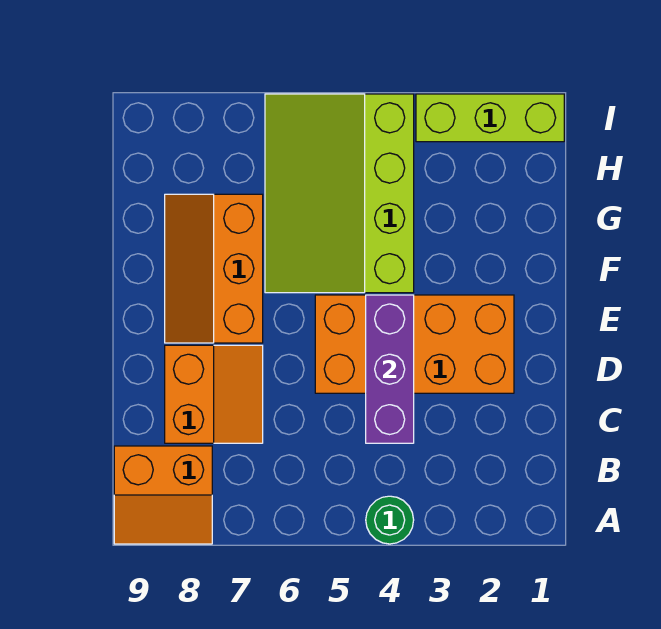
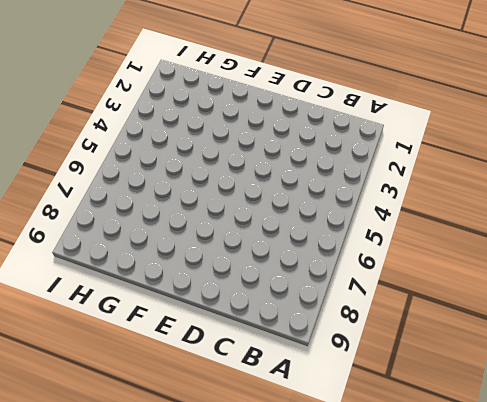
none -> green 1x1 round brick [366,496,414,544]
none -> orange 2x2 slope [114,446,212,544]

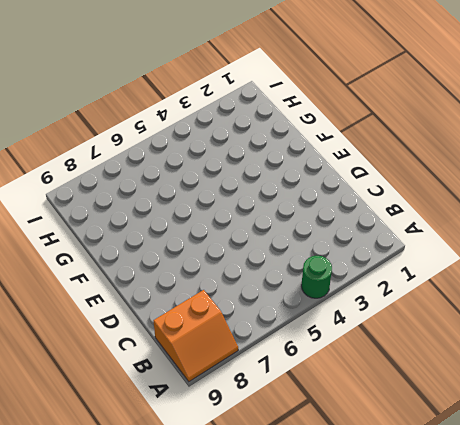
none -> orange 2x2 slope [165,345,263,443]
none -> orange 2x4 brick [315,295,514,393]

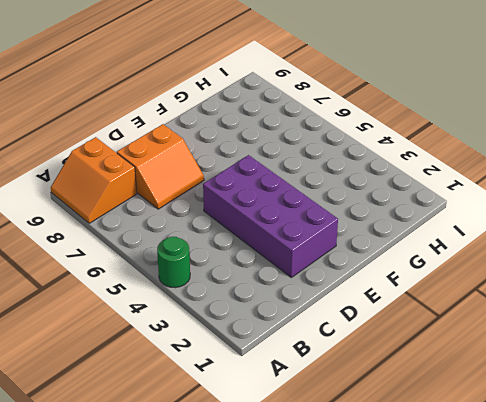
purple 2x4 brick [203,155,338,277] -> orange 2x4 brick [315,295,514,393]
none -> orange 2x3 slope [165,194,263,343]
none -> lime 3x4 slope [265,94,414,293]

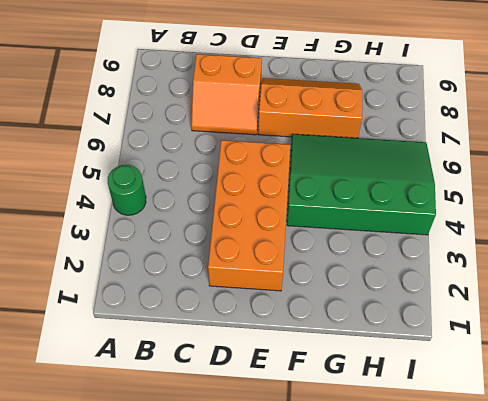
green 3x4 slope [287,134,436,235] -> lime 3x4 slope [265,94,414,293]
none -> orange 2x2 slope [114,446,212,544]
none -> lime 1x3 brick [416,94,564,142]

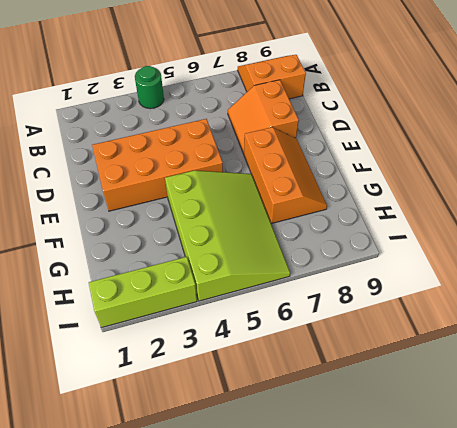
none -> purple 1x3 brick [366,295,414,443]

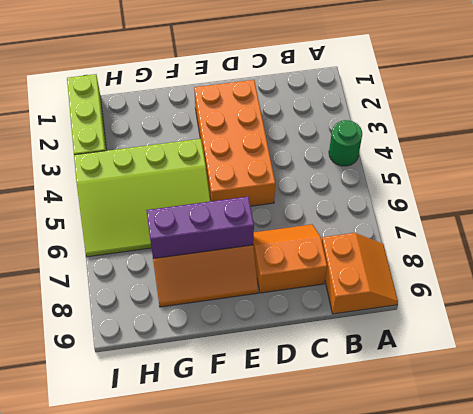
purple 1x3 brick [146,197,254,258] -> purple 1x3 brick moved to [366,295,414,443]

